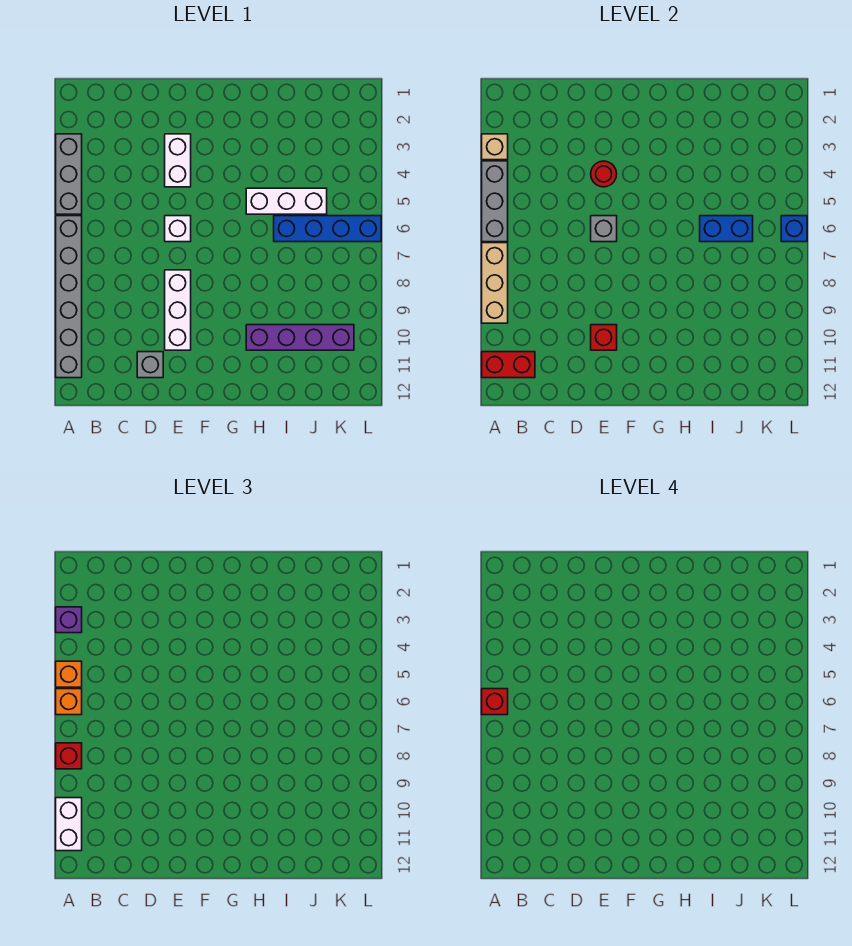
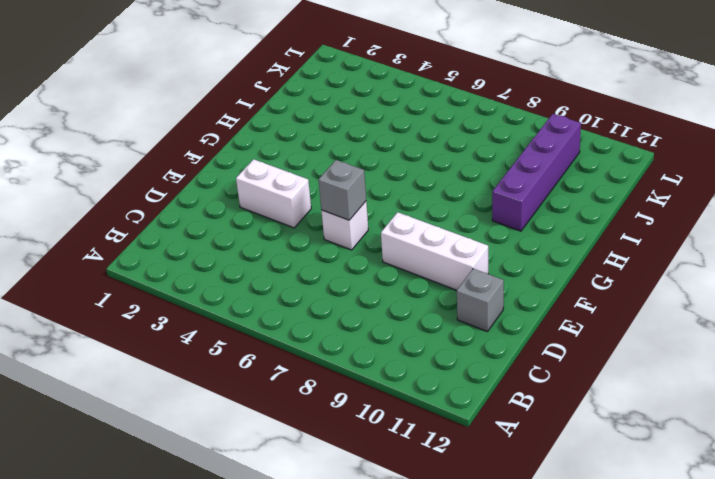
none -> grey 1x3 brick [56,134,82,214]
none -> grey 1x6 brick [56,216,82,378]
none -> white 1x3 brick [246,188,327,214]

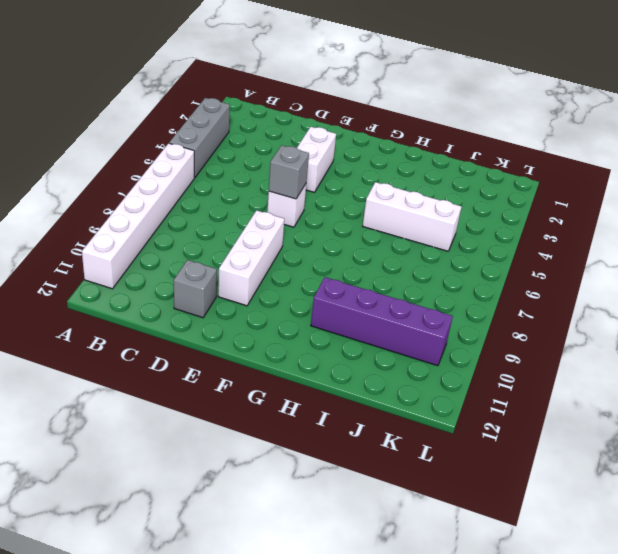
white 1x6 brick [82,143,194,289] -> grey 1x6 brick [56,216,82,378]
none -> blue 1x4 brick [274,216,381,242]
none -> tan 1x1 brick [482,134,508,160]
none -> grey 1x3 brick [482,161,508,242]

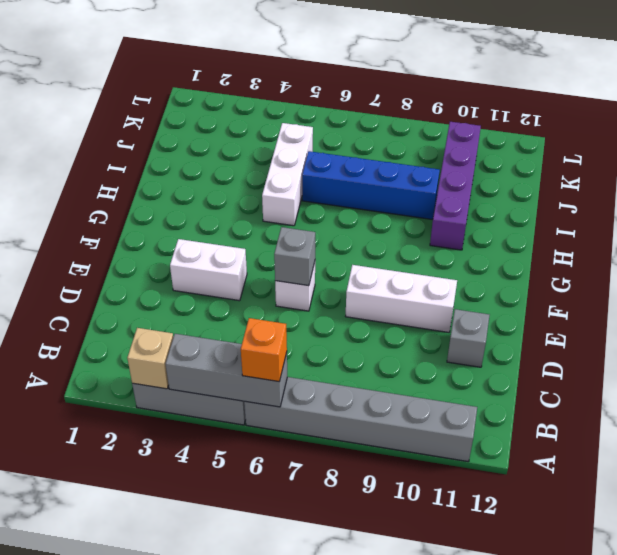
blue 1x4 brick [302,151,440,220] -> blue 1x4 brick turned to [274,216,381,242]
none -> tan 1x3 brick [482,243,508,323]
none -> red 1x2 brick [482,352,535,378]
none -> red 1x1 round brick [591,161,617,187]

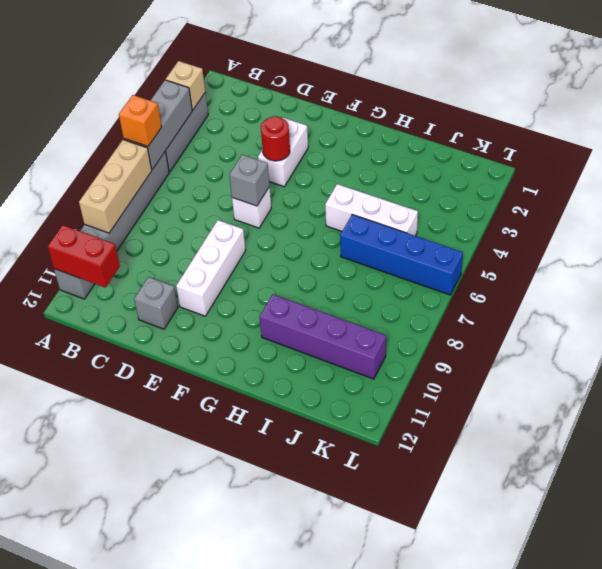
none -> red 1x1 brick [591,325,617,350]
none -> blue 1x2 brick [700,216,753,242]
none -> blue 1x1 brick [781,216,807,242]

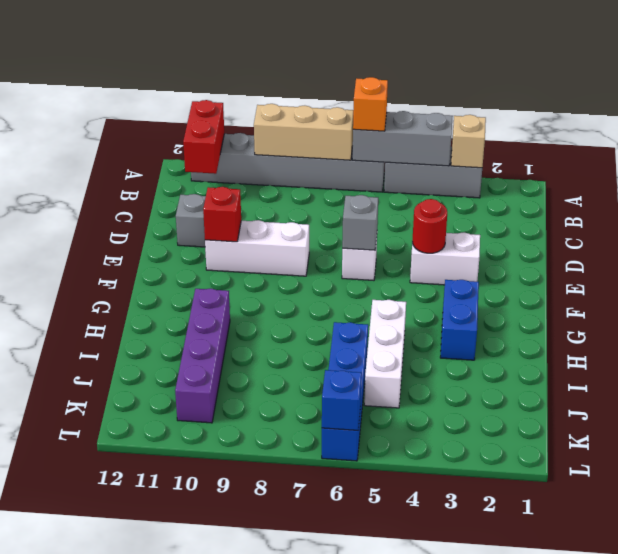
blue 1x2 brick [440,280,479,360] -> blue 1x2 brick moved to [700,216,753,242]
none -> purple 1x1 brick [56,607,82,633]
none -> orange 1x1 brick [56,661,82,687]
none -> red 1x1 brick [56,743,82,769]

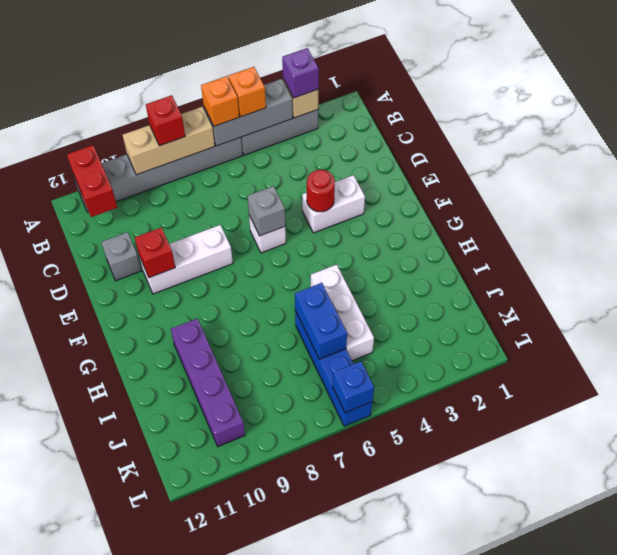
none -> white 1x2 brick [56,798,82,851]
none -> red 1x1 brick [482,689,508,715]

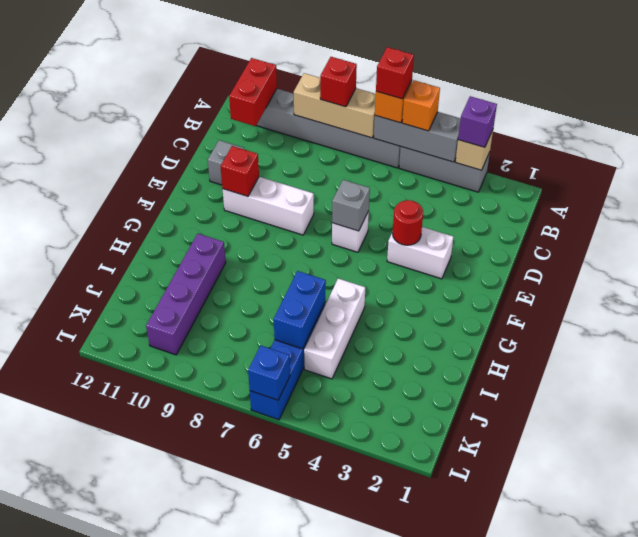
none -> white 1x2 brick [56,798,82,851]

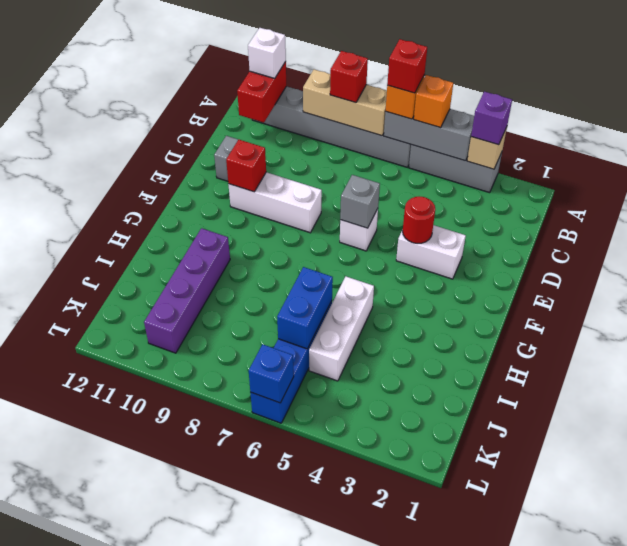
white 1x1 brick [248,28,286,78] -> white 1x2 brick [56,798,82,851]

